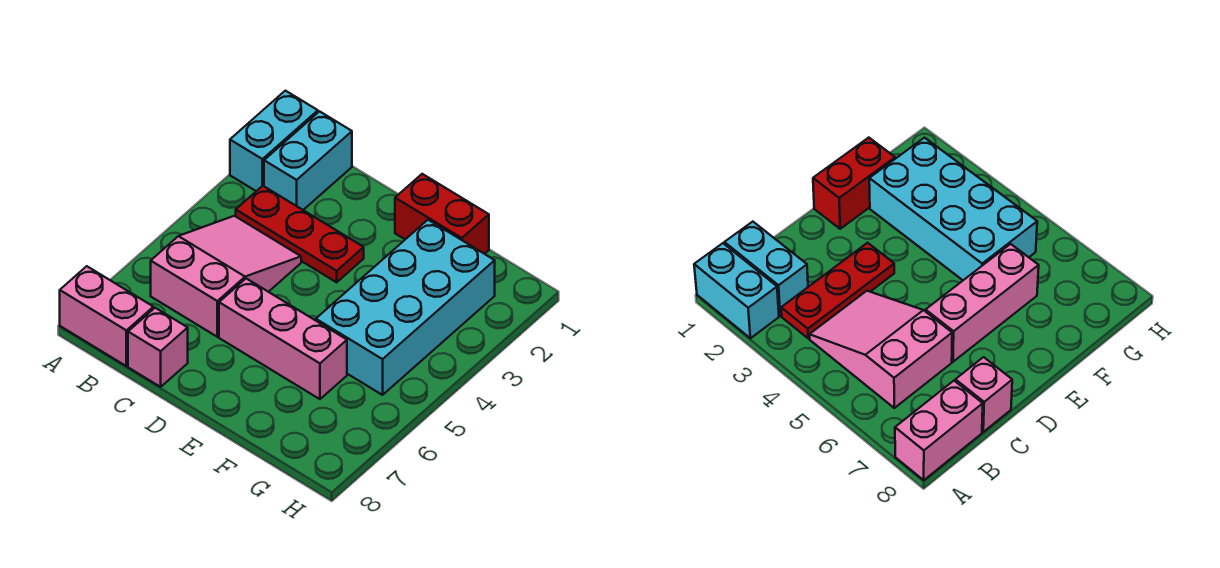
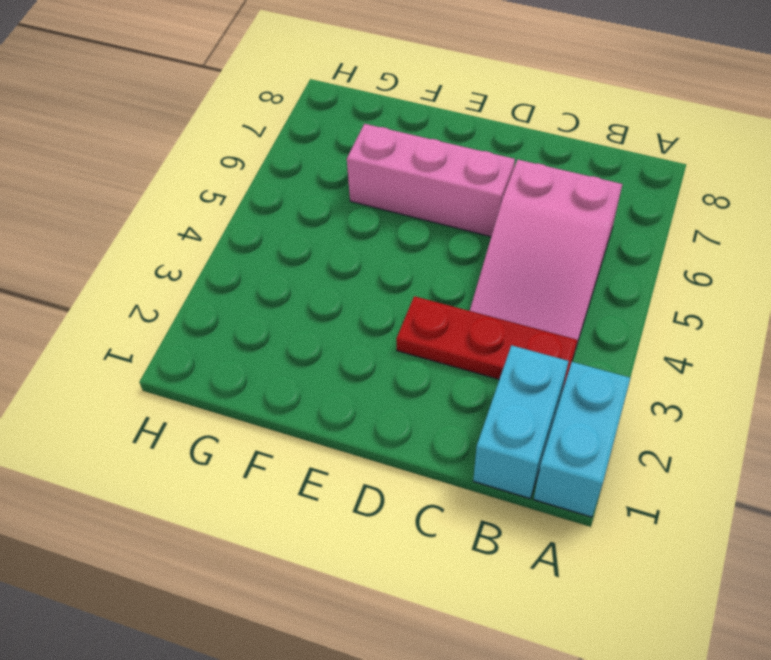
none -> pink 1x2 brick [60,266,153,366]
none -> pink 1x1 brick [128,308,188,387]

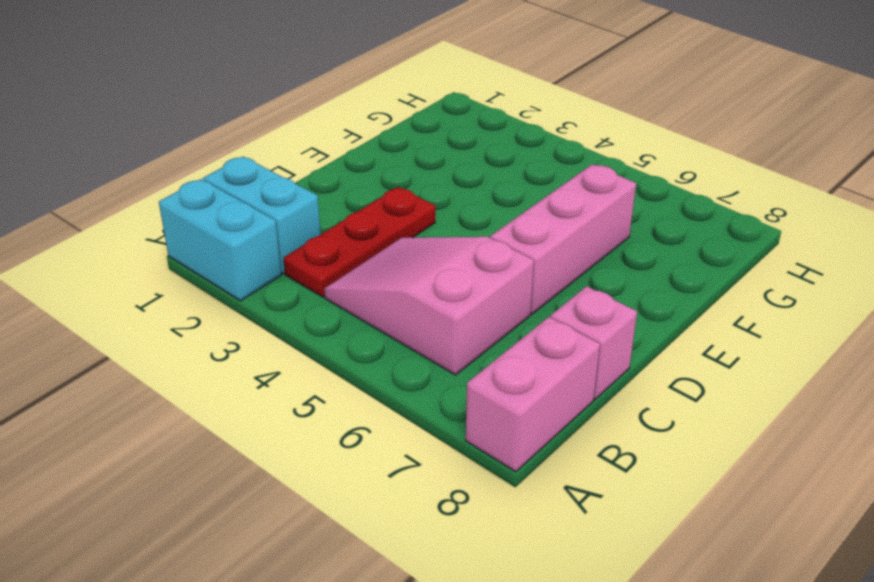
none -> red 1x2 brick [395,174,489,254]
none -> cyan 2x4 brick [316,220,495,395]

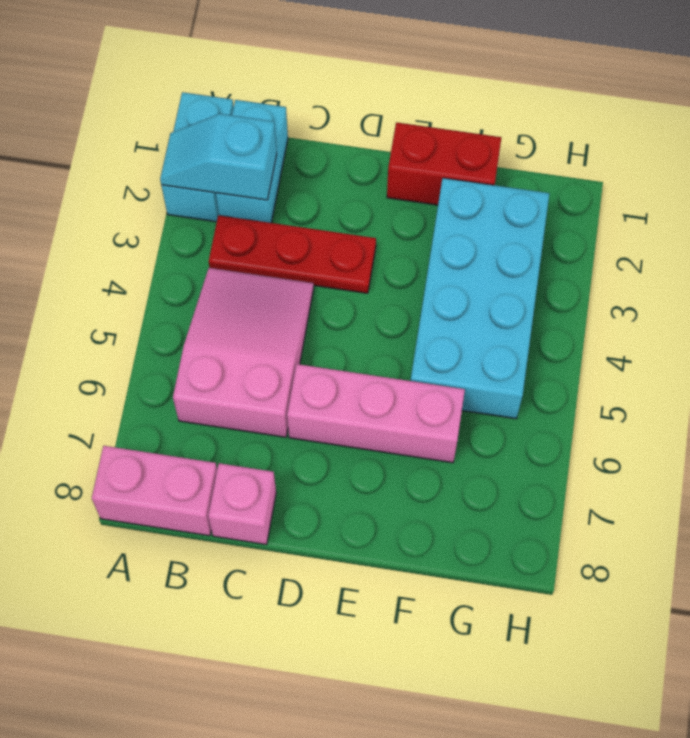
cyan 1x2 slope [160,114,277,200] -> none

